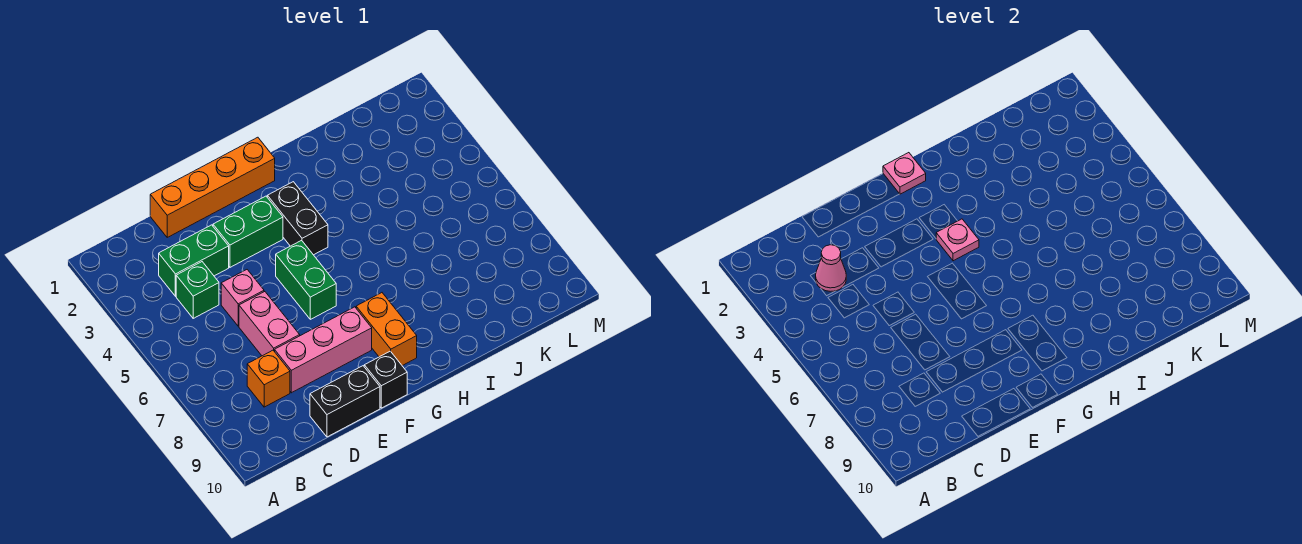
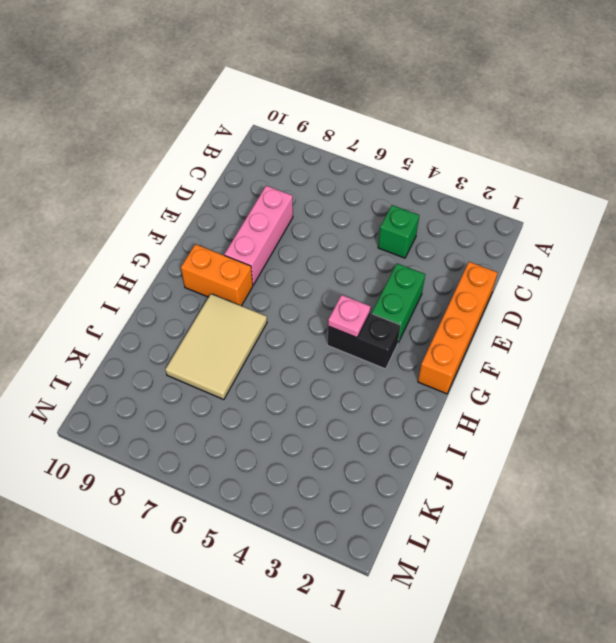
tan 2x3 tile [165,294,267,400] -> none
none -> green 1x2 brick [159,225,229,296]
none -> orange 1x1 brick [247,350,290,407]
none -> pink 1x1 brick [221,270,264,326]

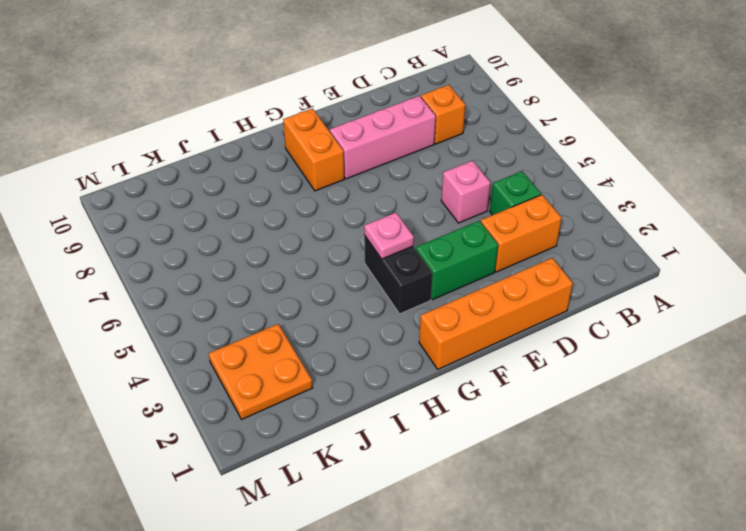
orange 1x2 brick [481,195,562,272] -> green 1x2 brick [159,225,229,296]
orange 2x2 plate [209,324,313,420] -> none
none -> pink 1x2 brick [239,292,300,356]
none -> black 1x2 brick [310,366,380,437]
none -> green 1x2 brick [276,240,336,319]

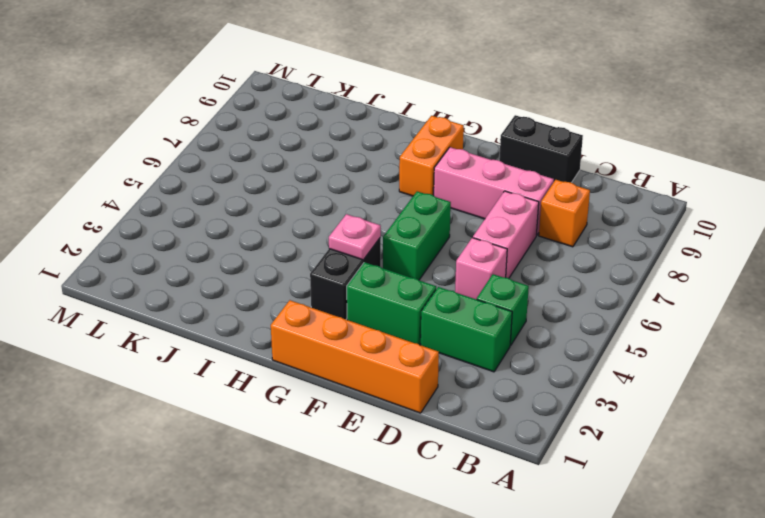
none -> black 1x1 brick [364,351,407,408]
none -> pink 1x1 cone [816,245,846,291]
none -> pink 1x1 plate [883,153,926,194]

